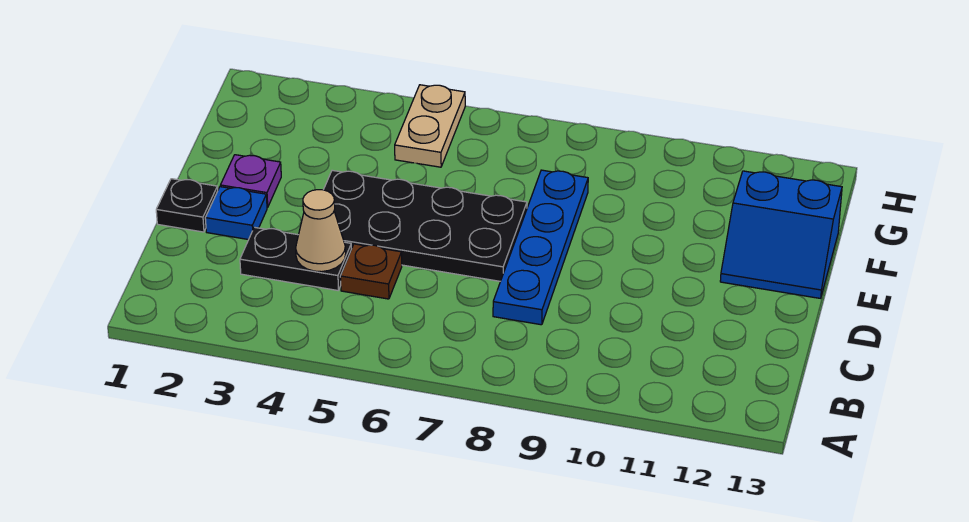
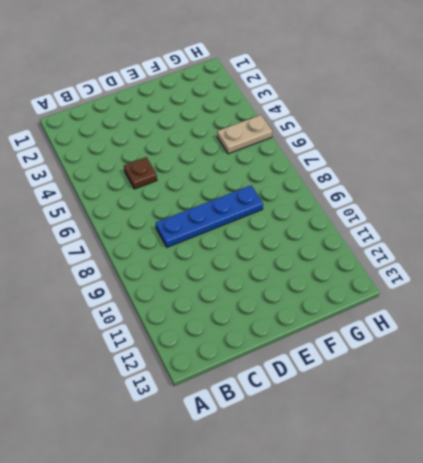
none -> black 1x2 plate [240,227,352,290]
none -> black 1x1 plate [156,179,218,232]

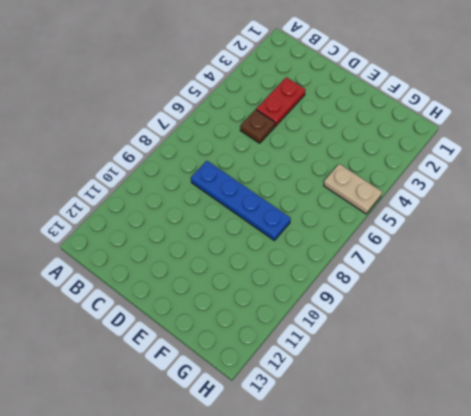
red 1x2 plate [256,77,305,126] -> black 1x2 plate [240,227,352,290]
none -> black 1x1 plate [156,179,218,232]
none -> blue 1x1 plate [205,187,267,240]

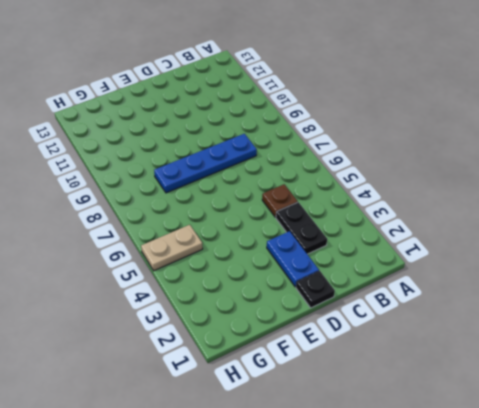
blue 1x2 plate [267,231,319,287] -> blue 1x1 plate [205,187,267,240]
none -> black 2x4 plate [324,170,527,281]
none -> purple 1x1 plate [220,155,281,207]

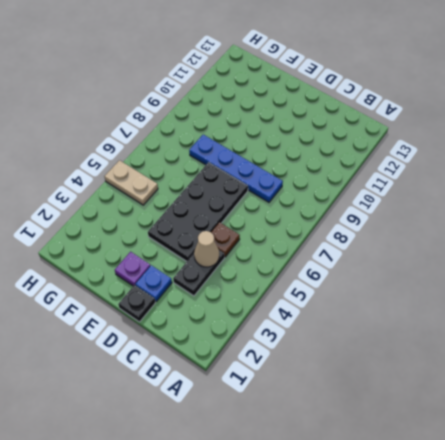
none -> blue 2x2 slope [720,171,842,298]

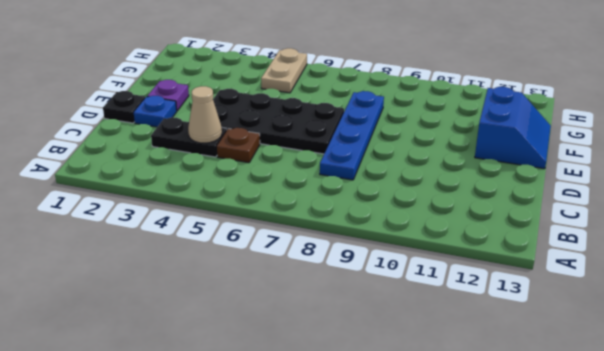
blue 2x2 slope [475,87,551,169] -> blue 2x2 slope turned to [720,171,842,298]

